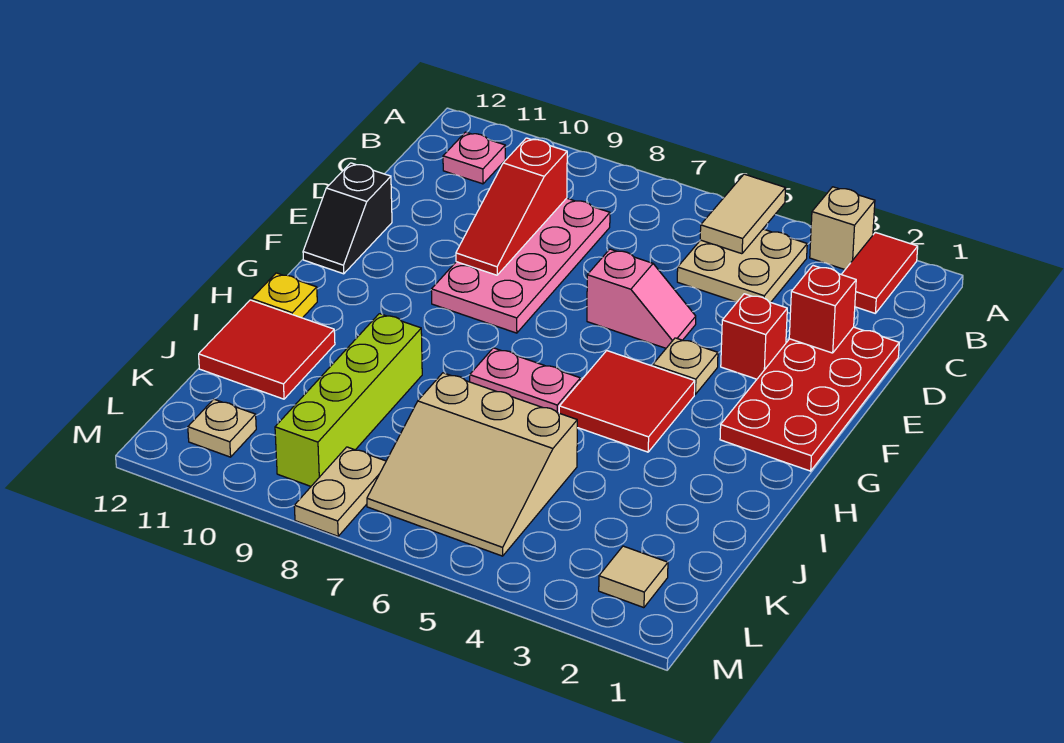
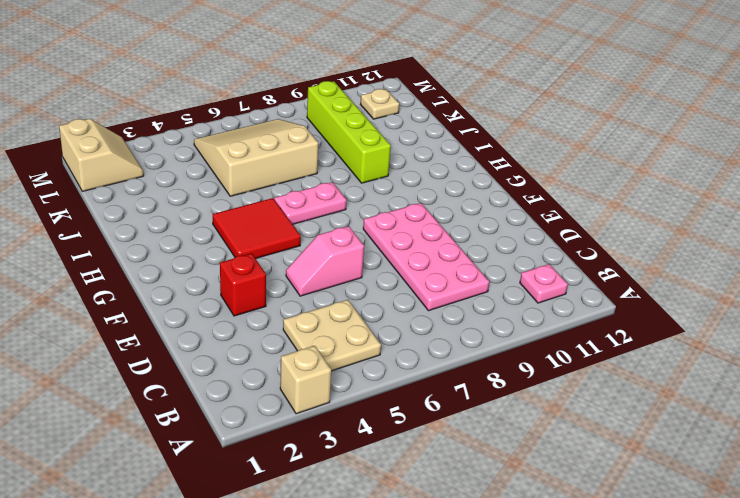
tan 2x2 slope [59,119,144,191] -> tan 1x1 tile [599,546,668,608]
none -> red 1x2 tile [841,232,918,313]
none -> red 2x4 plate [720,327,899,471]
none -> black 1x2 slope [303,163,392,274]

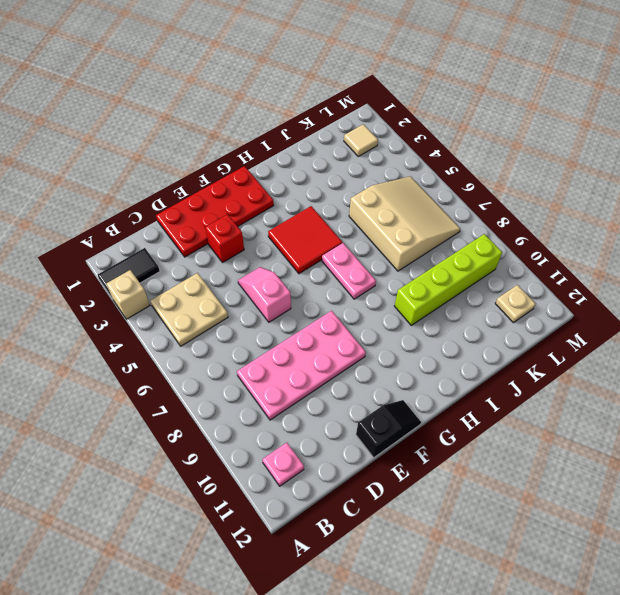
black 1x2 tile [98,248,160,298] -> red 1x2 tile [841,232,918,313]
none -> tan 1x1 plate [653,338,718,394]
none -> yellow 1x1 plate [251,273,317,318]
none -> red 2x2 tile [199,300,335,399]

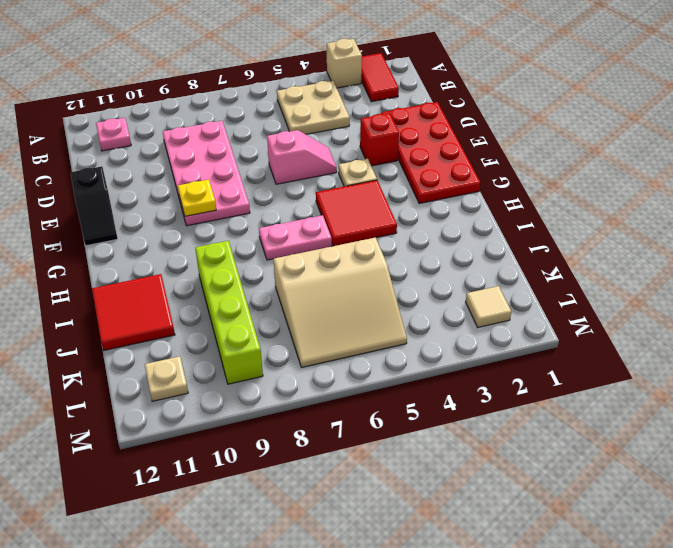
yellow 1x1 plate [178,180,216,216] -> yellow 1x1 plate moved to [251,273,317,318]
none -> tan 1x2 plate [294,447,386,536]
none -> tan 1x2 tile [700,174,786,254]
none -> red 1x3 slope [456,138,567,275]

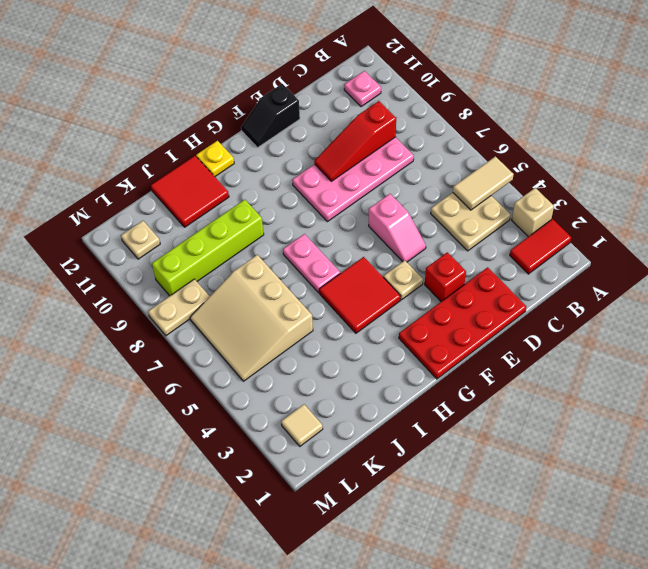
none -> red 1x1 brick [789,266,856,353]

